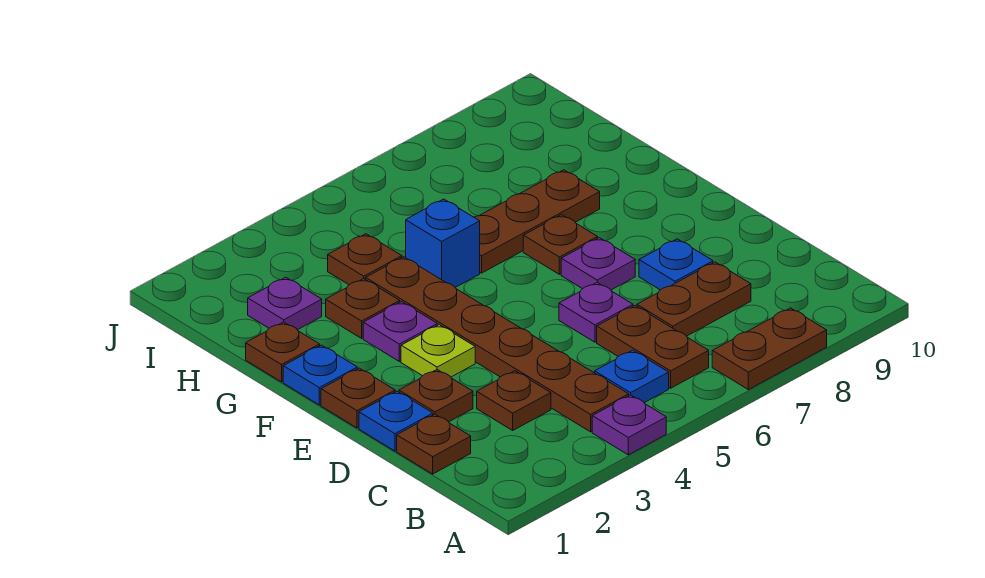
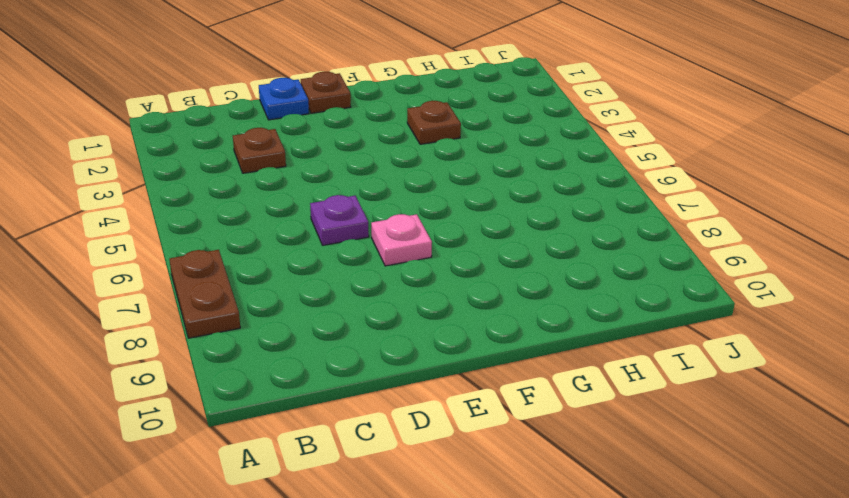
pink 1x1 plate [371,214,432,266] -> purple 1x1 plate [561,238,635,290]
none -> purple 1x1 plate [592,395,666,455]
none -> brown 1x6 plate [366,257,629,432]
none -> blue 1x1 plate [595,350,669,403]

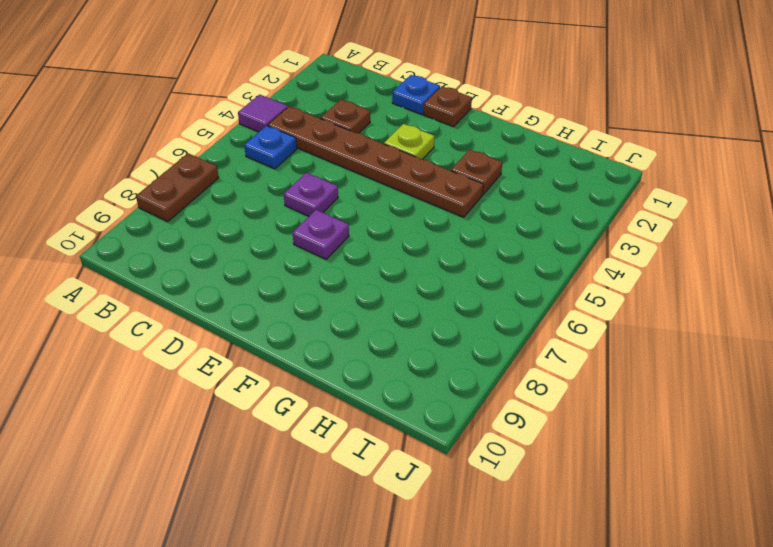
purple 1x1 tile [238,95,288,132] -> purple 1x1 plate [592,395,666,455]
none -> brown 1x2 plate [597,306,709,388]
none -> brown 1x1 plate [397,414,471,474]
none -> brown 1x2 plate [637,262,751,336]

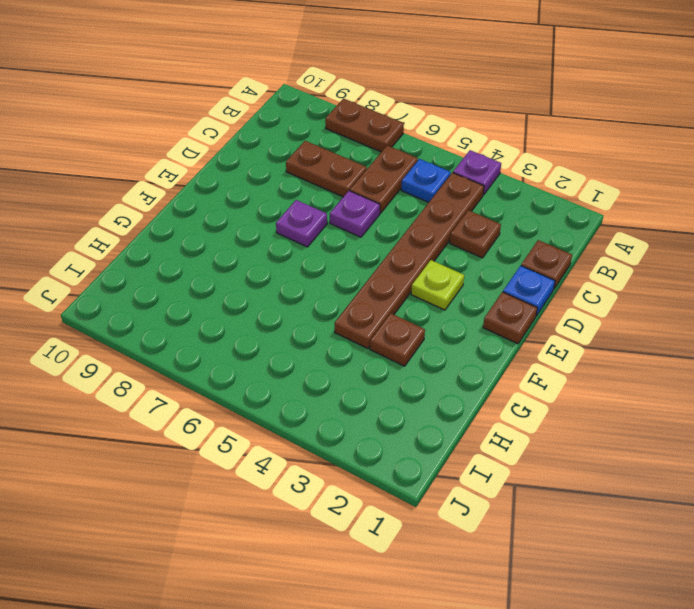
none -> brown 1x1 plate [399,370,473,422]
none -> blue 1x1 plate [639,239,713,290]
none -> blue 1x1 plate [283,345,357,405]

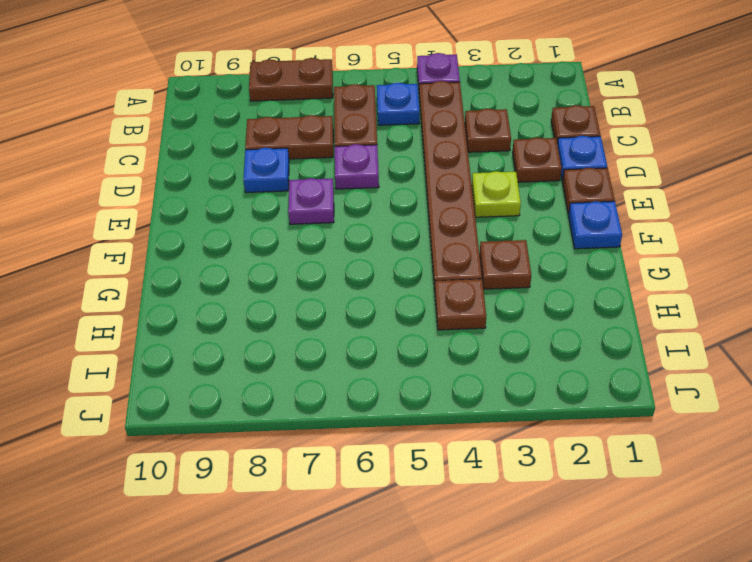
none -> purple 1x1 plate [363,302,437,361]
none -> brown 1x1 plate [523,215,598,274]
none -> brown 1x1 plate [246,322,320,382]

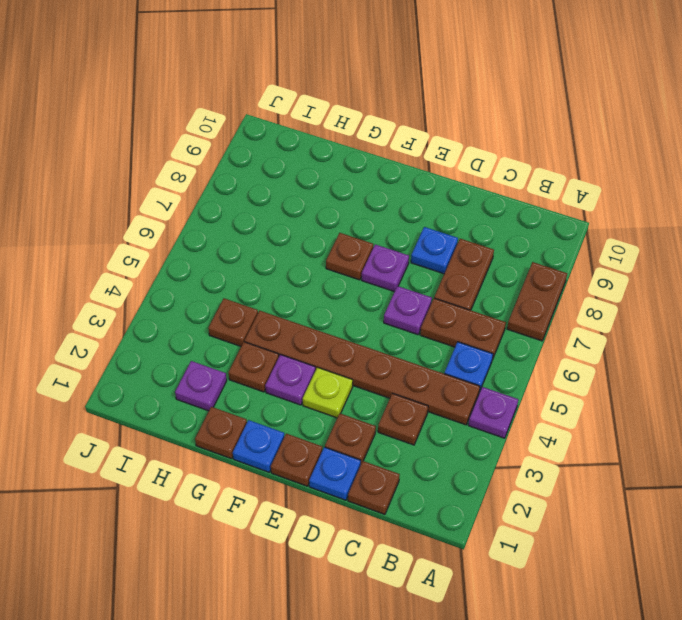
none -> blue 1x1 brick [406,199,480,288]
none -> brown 1x3 plate [474,170,600,273]

